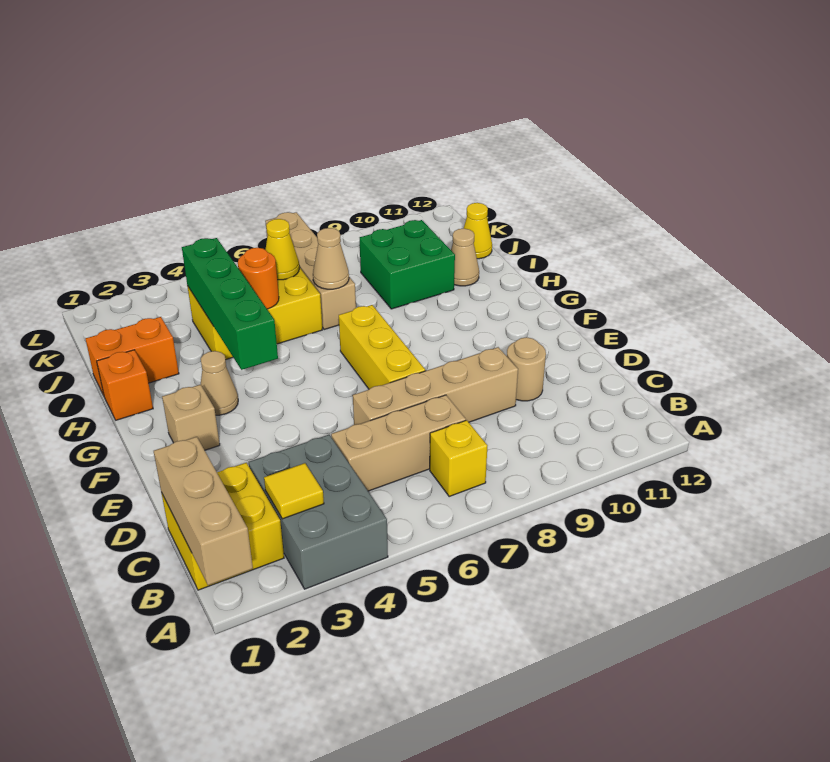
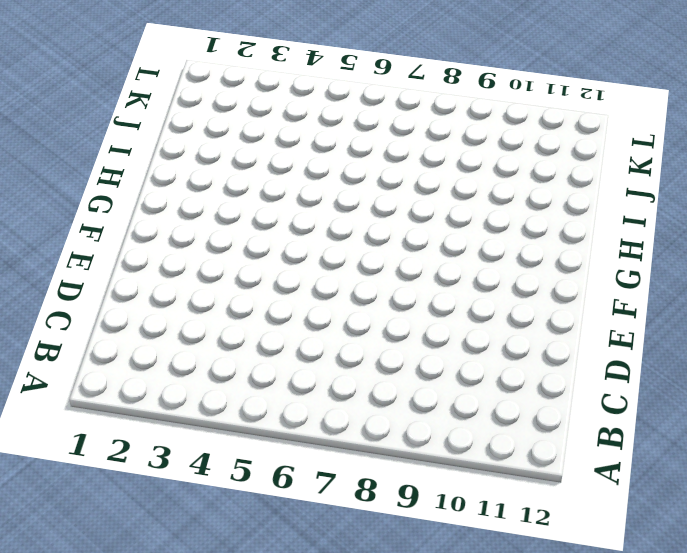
none -> grey 2x3 brick [249,435,388,589]
none -> yellow 2x2 brick [161,463,284,590]
none -> yellow 1x1 brick [430,420,487,496]

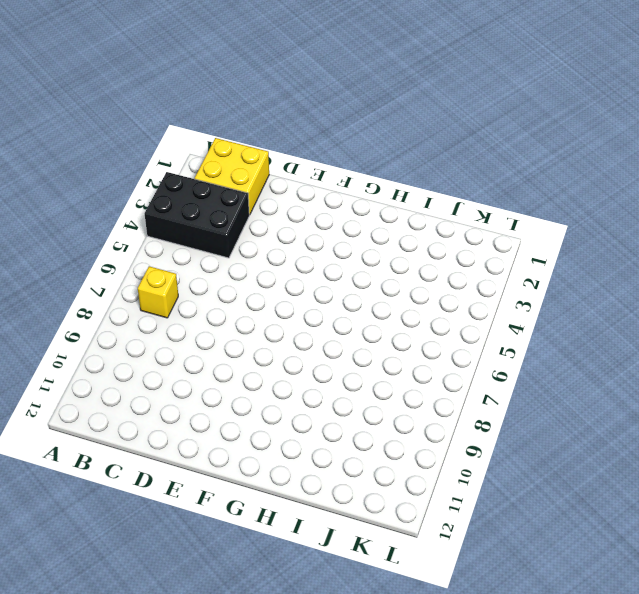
black 2x3 brick [145,172,249,258] -> grey 2x3 brick [249,435,388,589]
none -> tan 1x3 brick [331,395,466,491]
none -> tan 1x4 brick [353,347,518,425]
none -> tan 1x1 round brick [507,337,546,401]

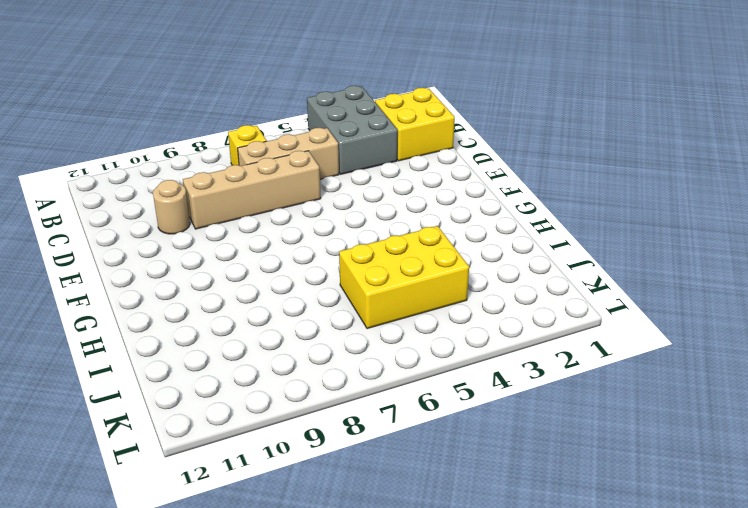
none -> yellow 1x3 brick [339,305,425,389]
none -> tan 1x1 brick [162,384,220,450]
none -> tan 1x1 cone [201,351,238,415]

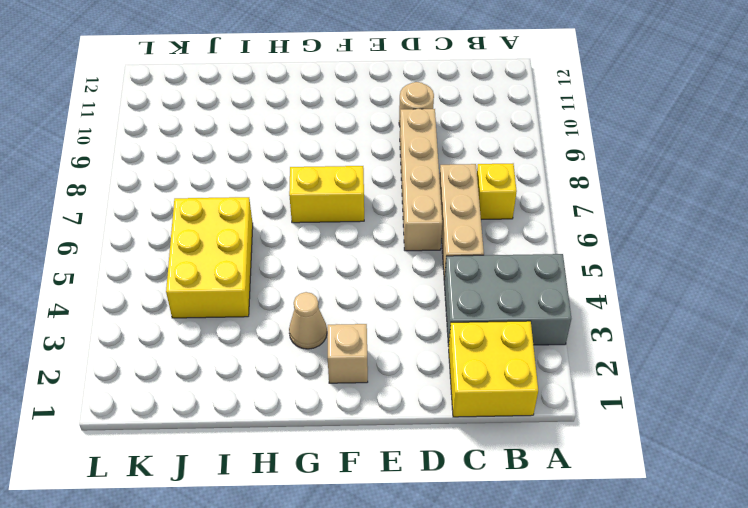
yellow 1x2 brick [289,166,364,223] -> yellow 1x3 brick [339,305,425,389]
none -> orange 1x1 brick [97,350,153,420]
none -> orange 1x2 brick [86,317,179,395]
none -> tan 1x4 brick [265,212,356,330]

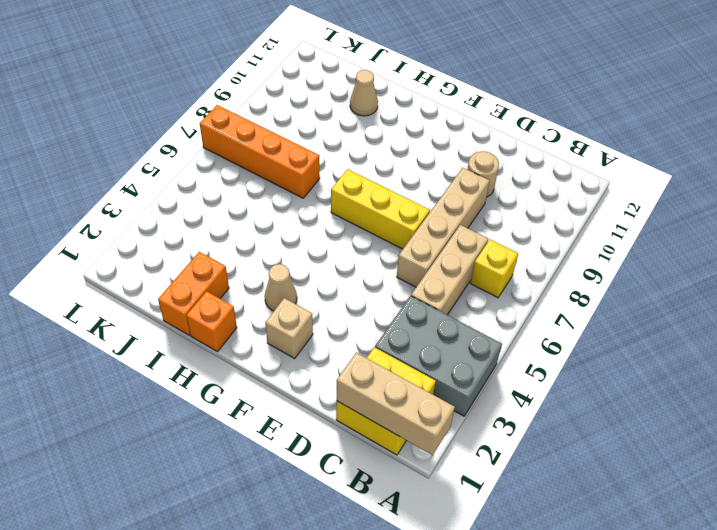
orange 1x4 brick [200,105,320,198] -> tan 1x4 brick [265,212,356,330]
none -> yellow 2x3 brick [188,267,322,360]
none -> green 2x2 brick [360,220,455,309]
none -> yellow 1x1 cone [464,203,492,259]

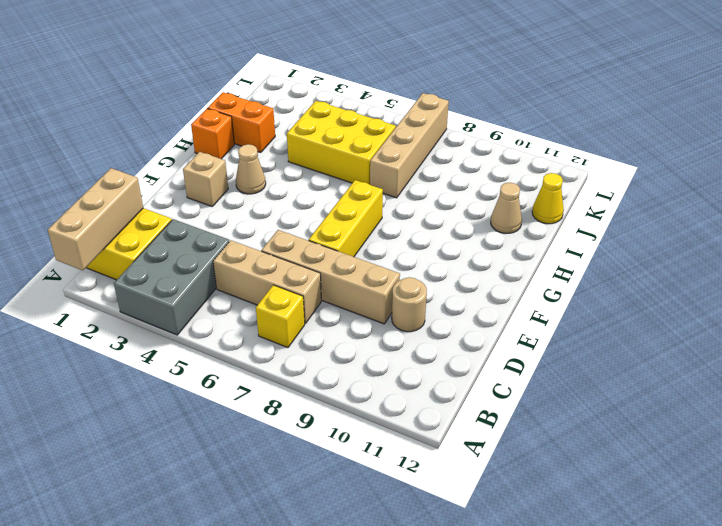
none -> green 2x2 brick [360,220,455,309]
none -> yellow 1x1 tile [264,463,324,519]
none -> green 1x4 brick [182,238,278,370]

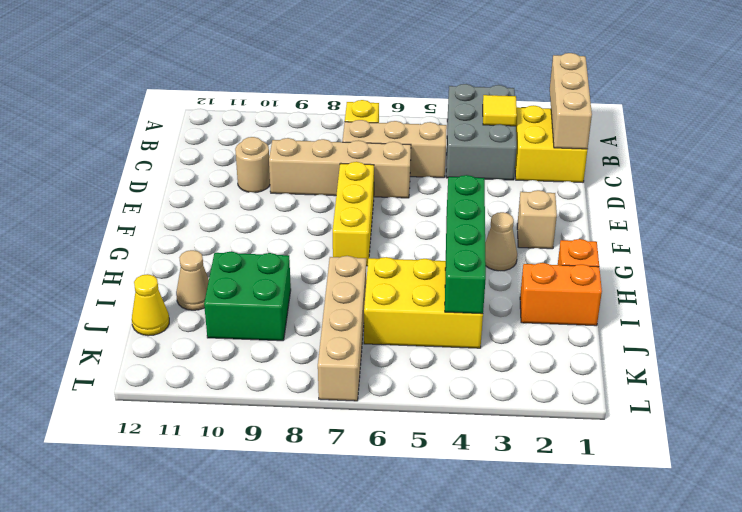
none -> orange 1x1 round brick [238,248,279,309]
none -> tan 1x1 cone [313,228,349,289]
none -> yellow 1x1 cone [265,219,299,280]

